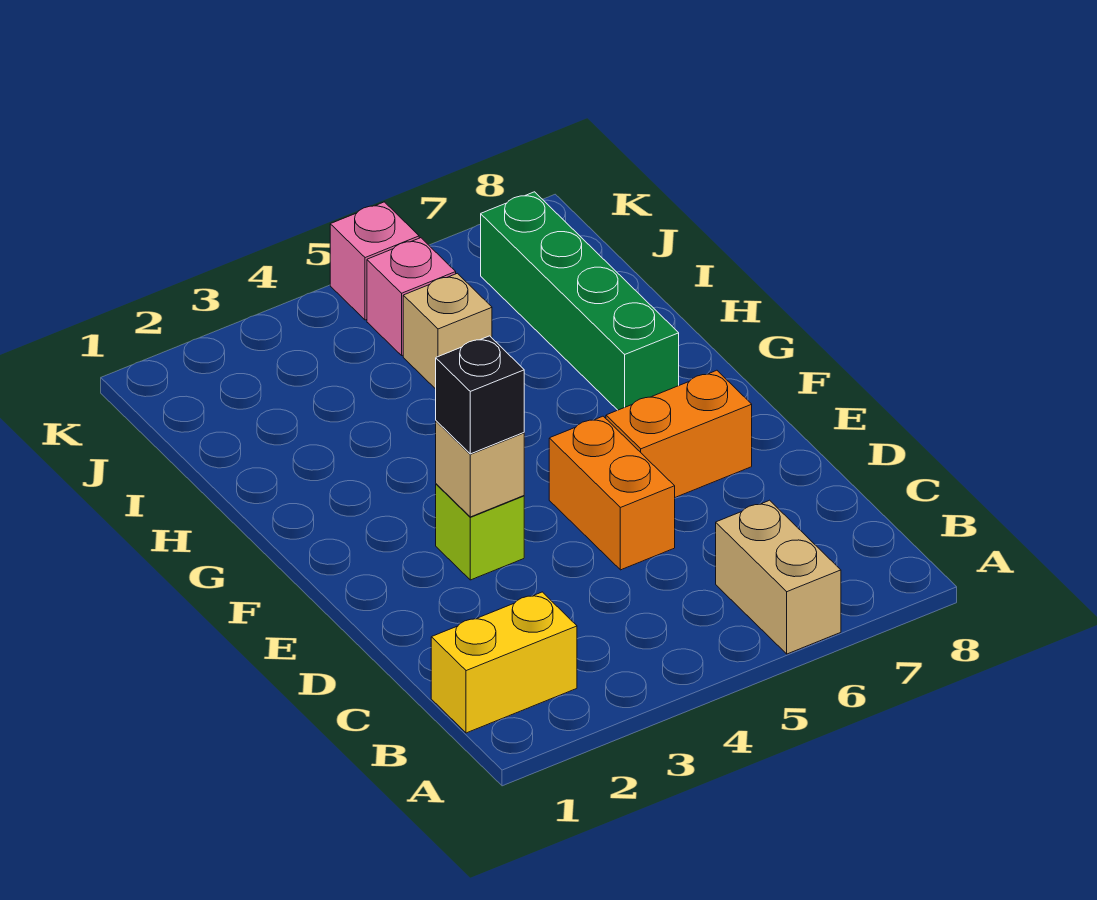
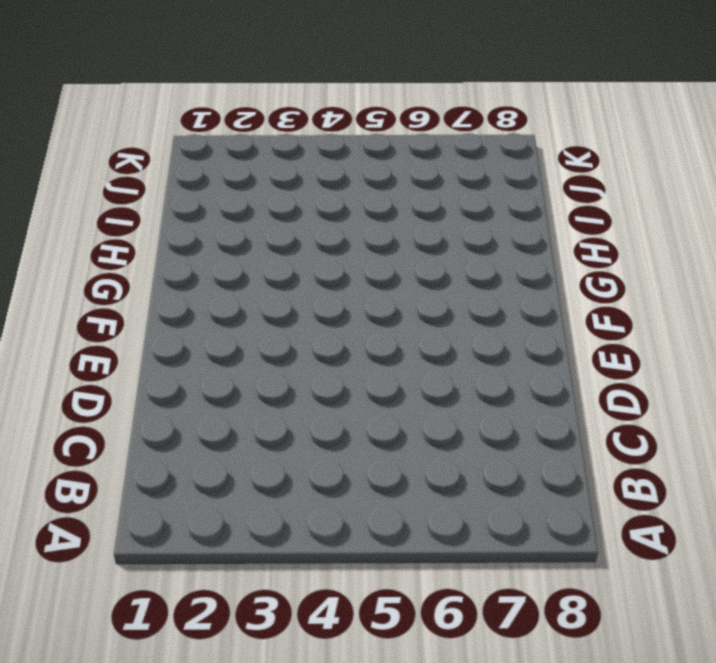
none -> tan 1x2 brick [716,500,841,654]
none -> yellow 1x2 brick [431,592,577,733]

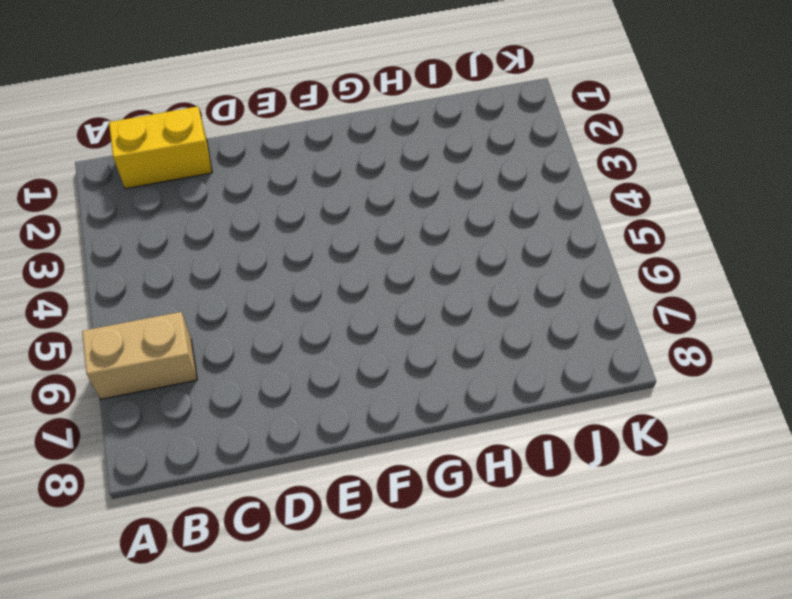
yellow 1x2 brick [109,106,212,189] -> yellow 1x2 brick turned to [431,592,577,733]
none -> orange 1x2 brick [549,416,675,570]
none -> lime 1x1 brick [436,484,524,580]

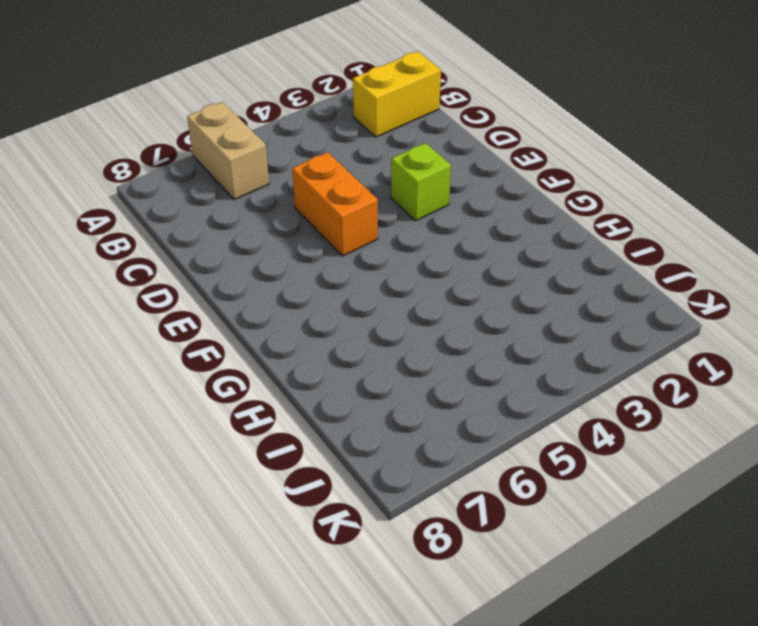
none -> orange 1x2 brick [606,370,752,497]
none -> green 1x4 brick [481,192,679,410]

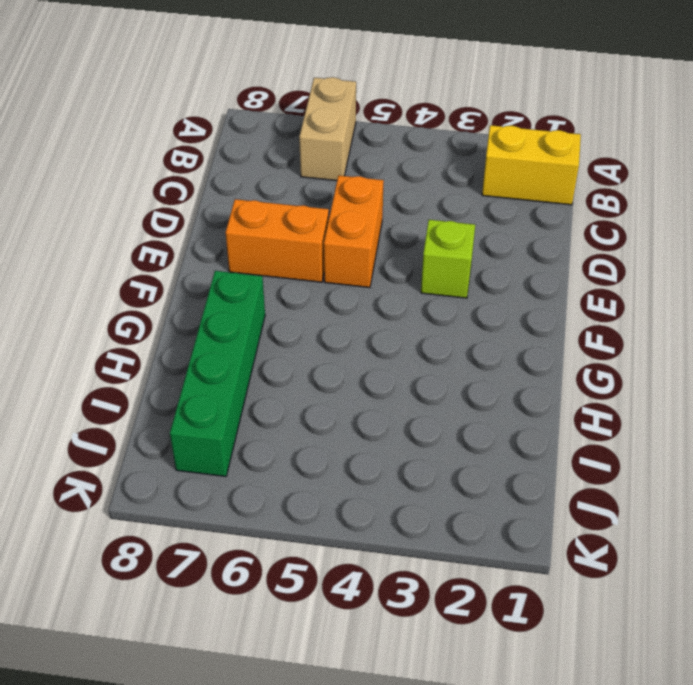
none -> tan 1x1 brick [403,273,492,389]
none -> pink 1x1 brick [367,238,456,355]

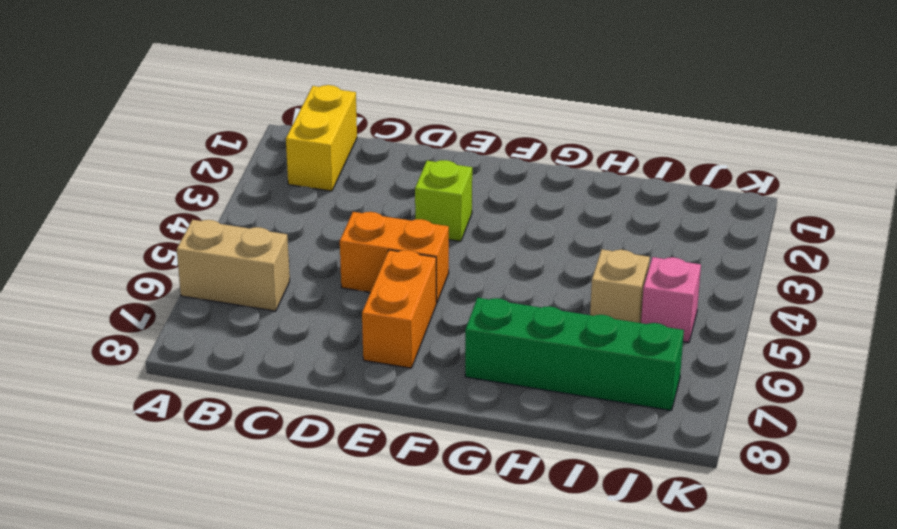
none -> pink 1x1 brick [330,202,419,320]
none -> tan 1x1 brick [436,421,524,517]

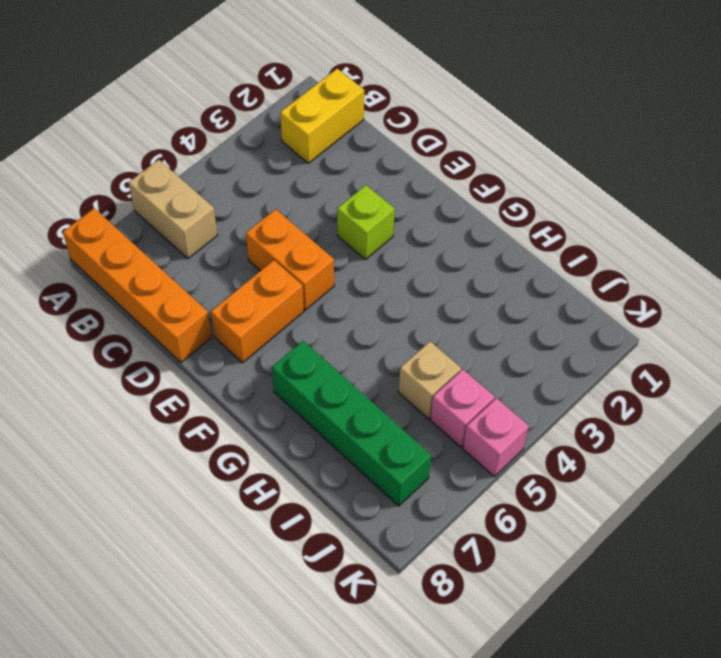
orange 1x4 brick [63,208,212,362] -> none
none -> tan 1x1 brick [436,421,524,517]
none -> black 1x1 brick [436,336,524,454]

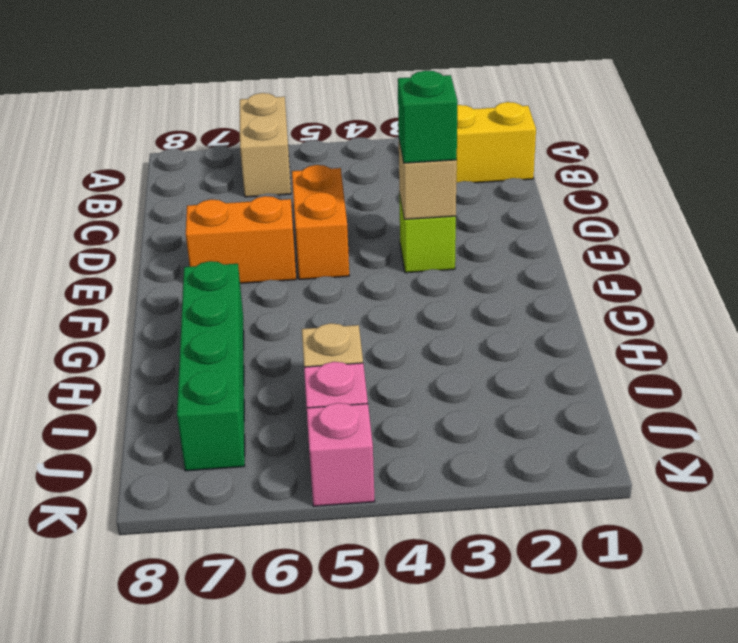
green 1x1 brick [398,71,458,163] -> black 1x1 brick [436,336,524,454]

